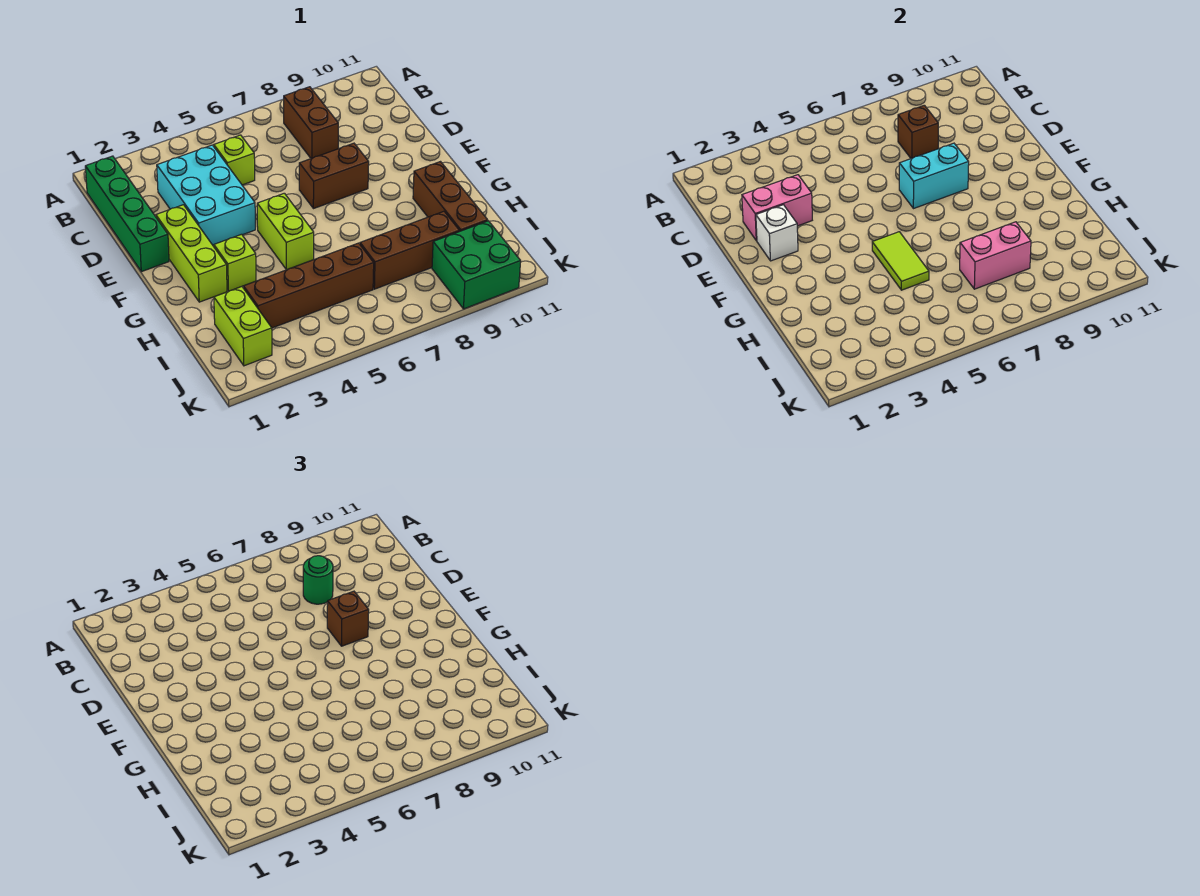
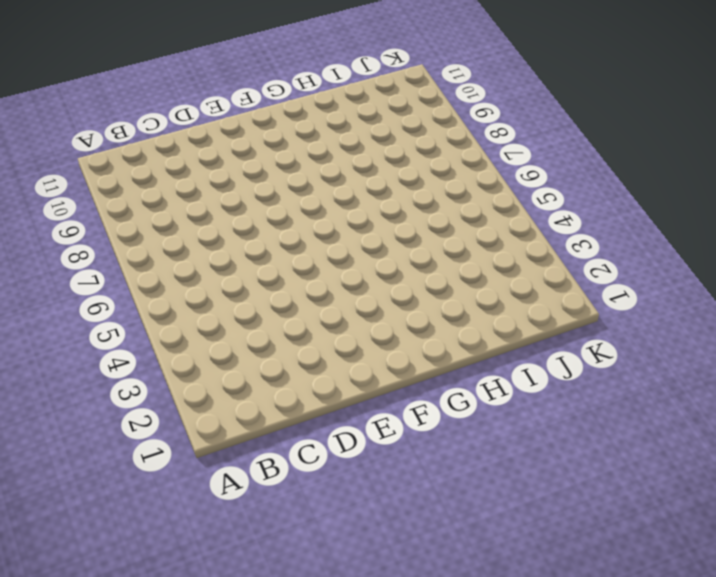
none -> green 1x4 brick [85,156,169,272]
none -> brown 1x2 brick [284,87,338,158]
none -> cyan 2x3 brick [157,145,255,245]

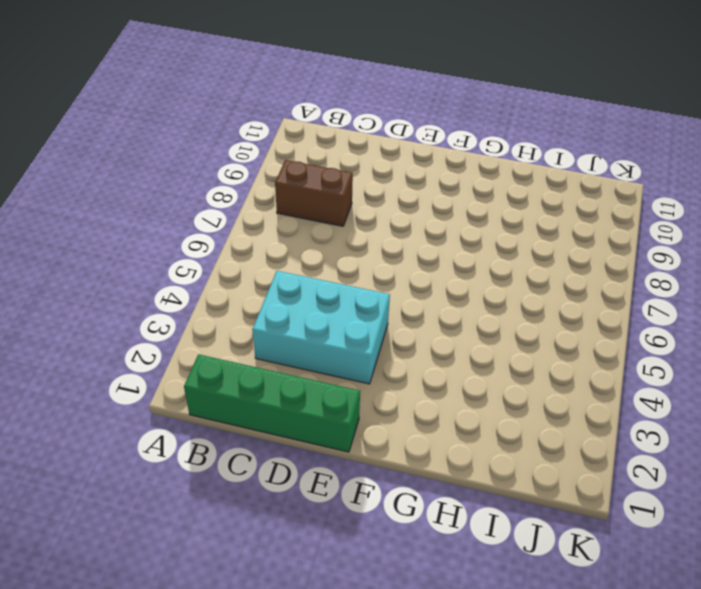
none -> lime 1x1 brick [214,135,255,185]
none -> lime 1x3 brick [156,205,227,302]
none -> brown 1x2 brick [299,143,369,209]

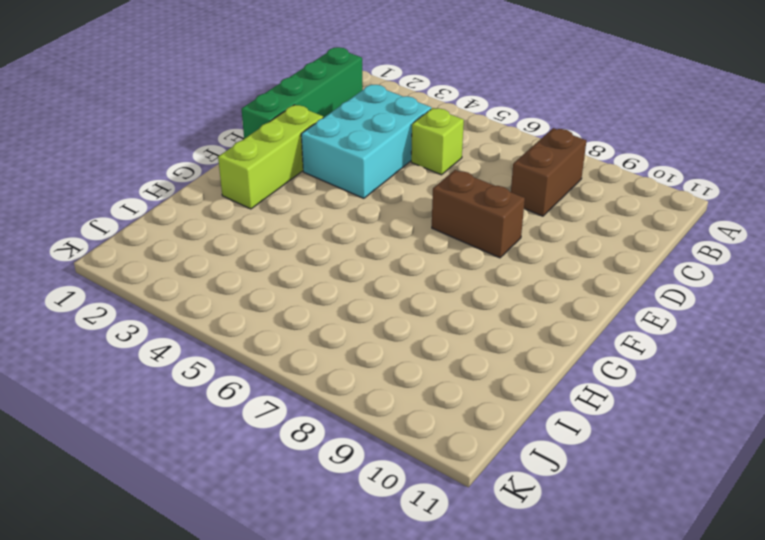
none -> lime 1x2 brick [257,193,314,270]
none -> lime 1x1 brick [214,234,256,291]
none -> brown 1x3 brick [413,162,488,231]

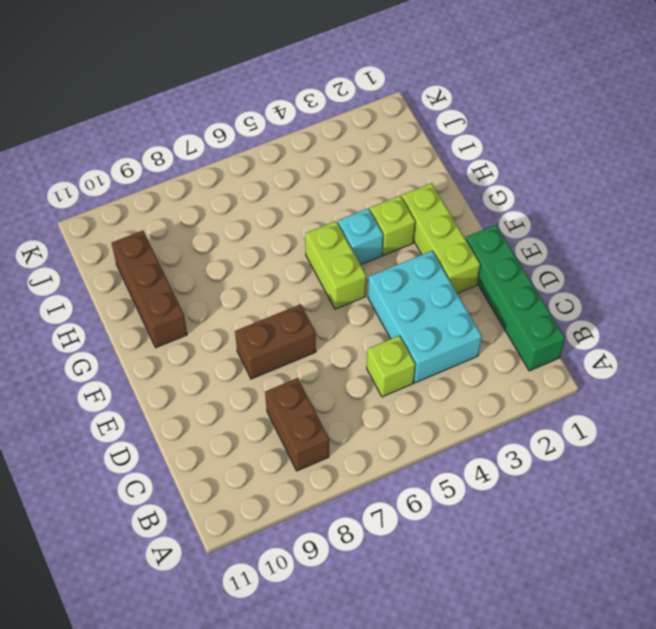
cyan 1x1 brick [338,208,383,265] -> none
none -> lime 1x2 brick [214,287,272,366]
none -> brown 1x4 brick [244,243,374,328]
none -> brown 1x3 brick [360,211,459,289]

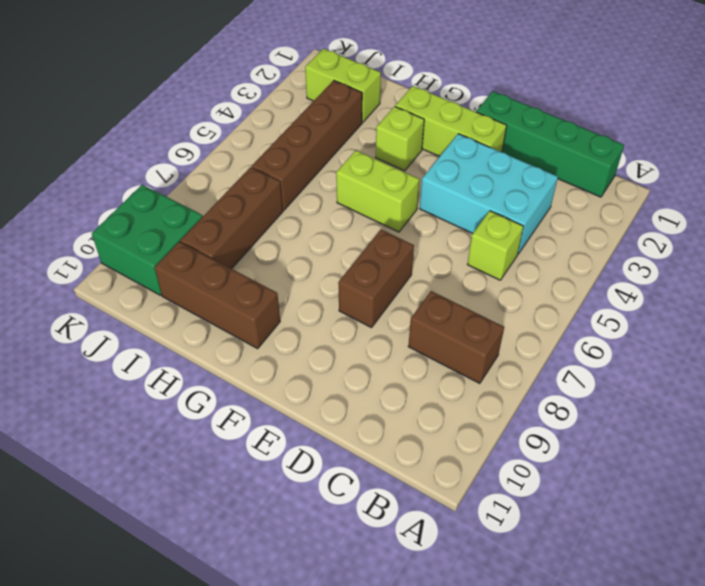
none -> brown 1x1 brick [898,105,938,158]
none -> pink 1x2 brick [742,175,812,241]
none -> white 1x1 brick [756,205,798,261]

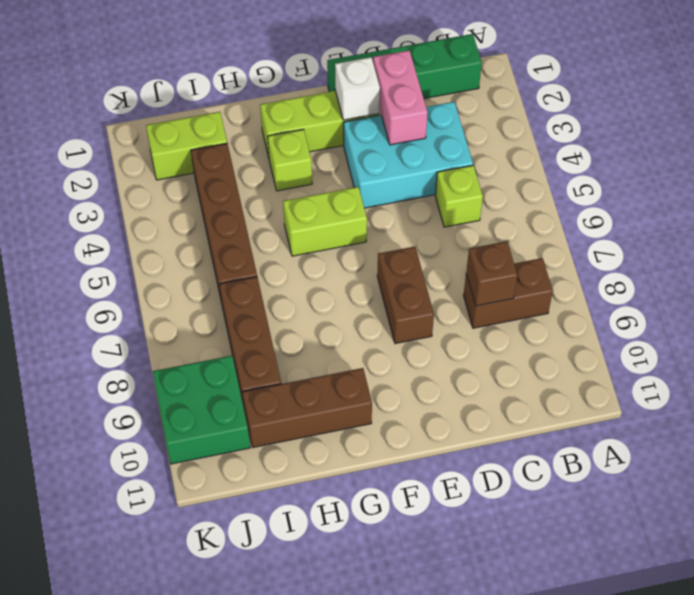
none -> cyan 1x2 brick [899,143,969,209]
none -> lime 1x2 tile [872,232,929,290]
none -> pink 1x2 brick [960,222,1031,289]

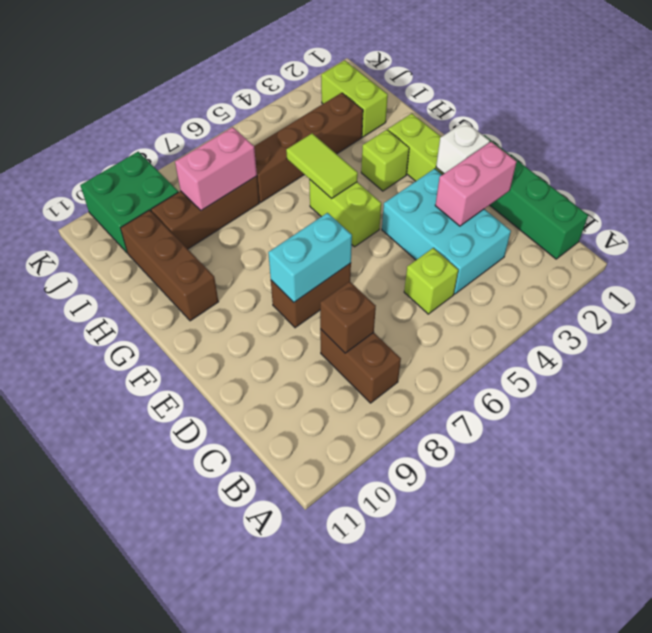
none -> green 1x1 round brick [303,556,333,604]
none -> brown 1x1 brick [327,591,369,646]

